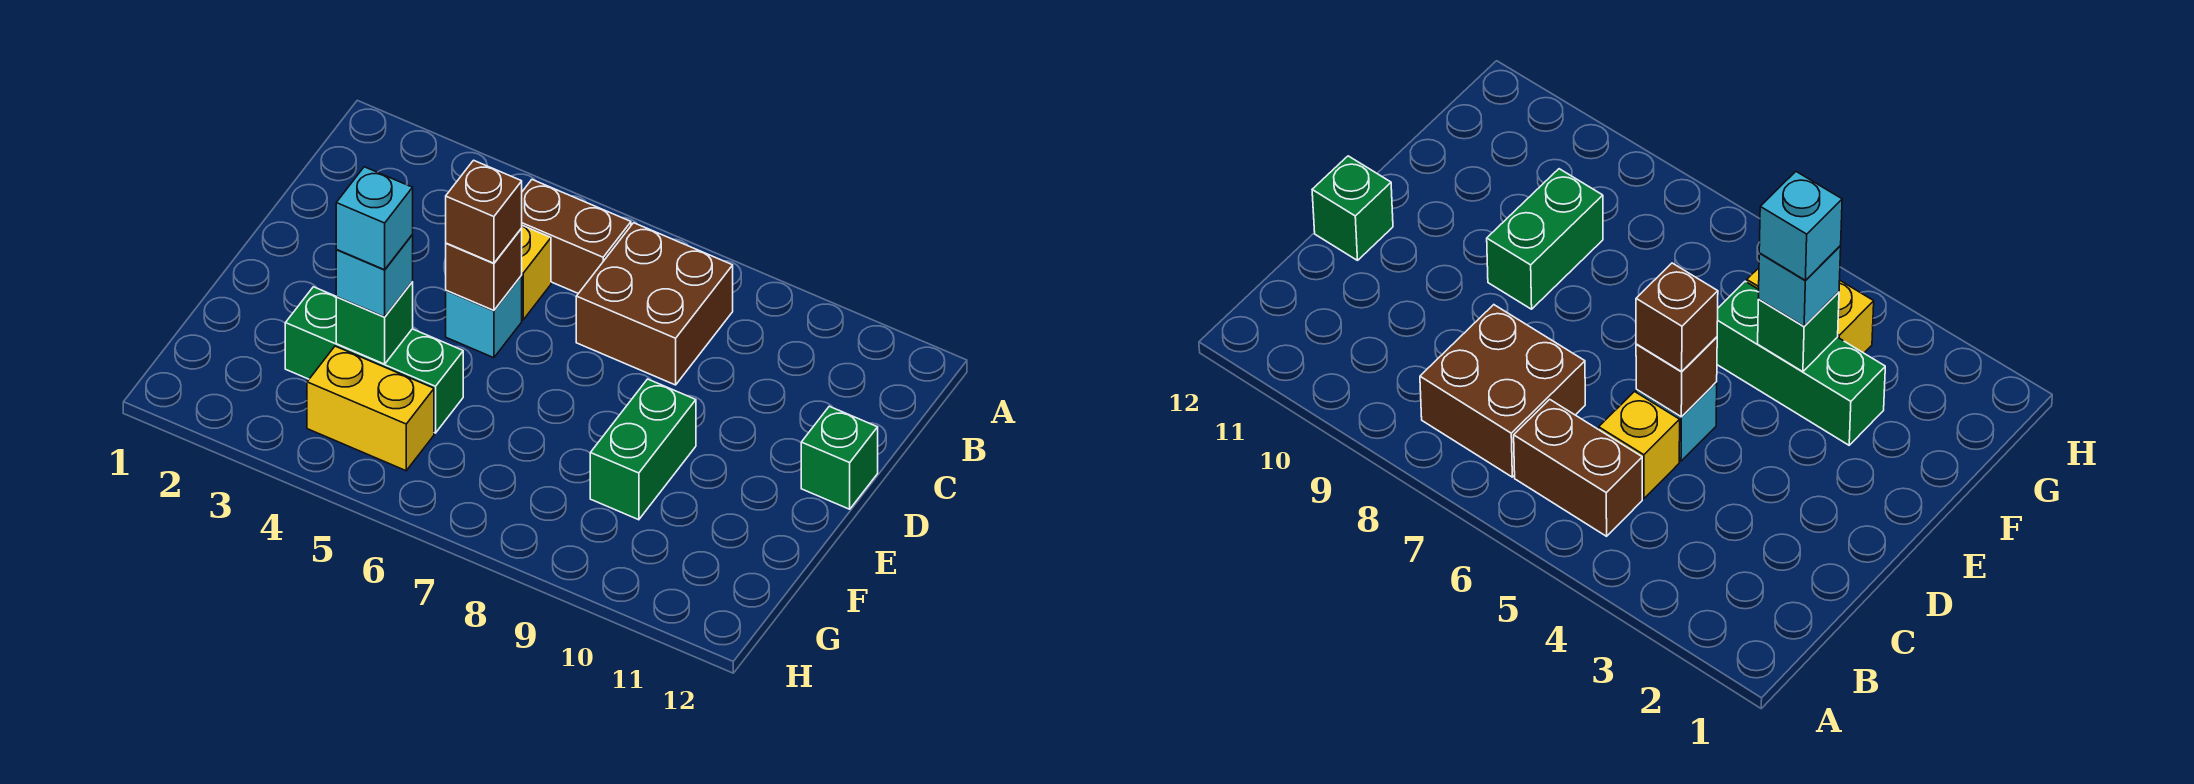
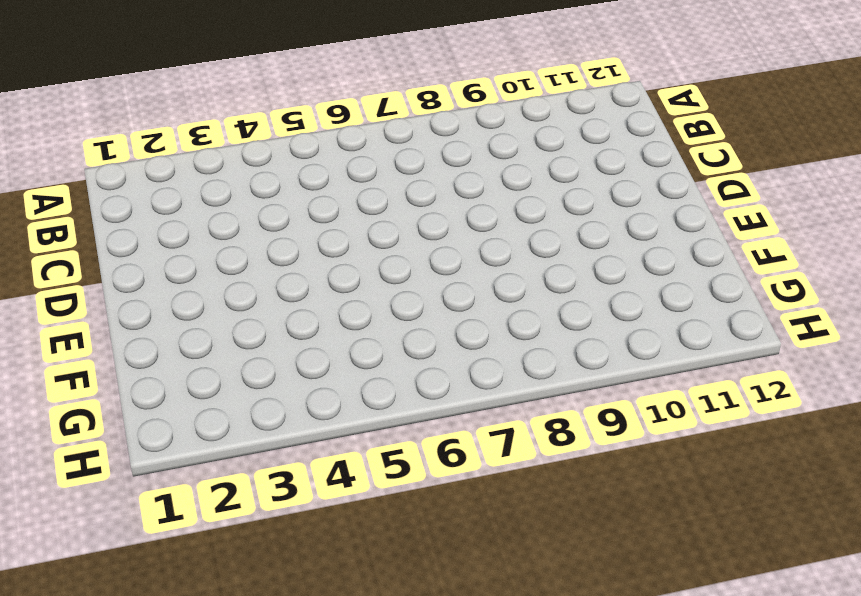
none -> brown 1x2 brick [522,180,631,294]
none -> brown 2x2 brick [576,223,733,385]
none -> yellow 1x1 brick [521,225,551,320]

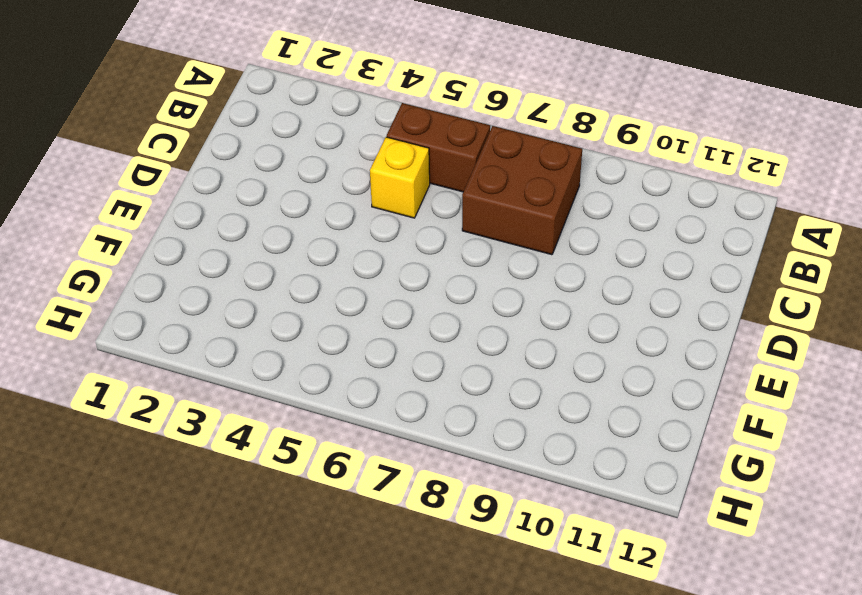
none -> cyan 1x1 brick [446,275,522,358]
none -> green 1x1 brick [801,406,878,509]
none -> green 1x2 brick [590,379,696,520]

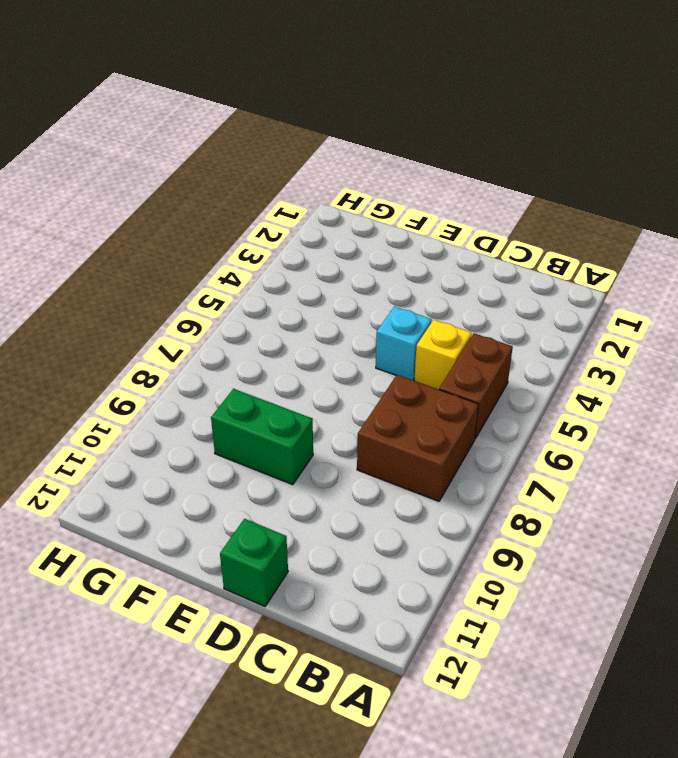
none -> green 1x3 brick [285,287,463,433]
none -> yellow 1x2 brick [307,346,434,471]
none -> brown 1x1 brick [446,229,522,310]

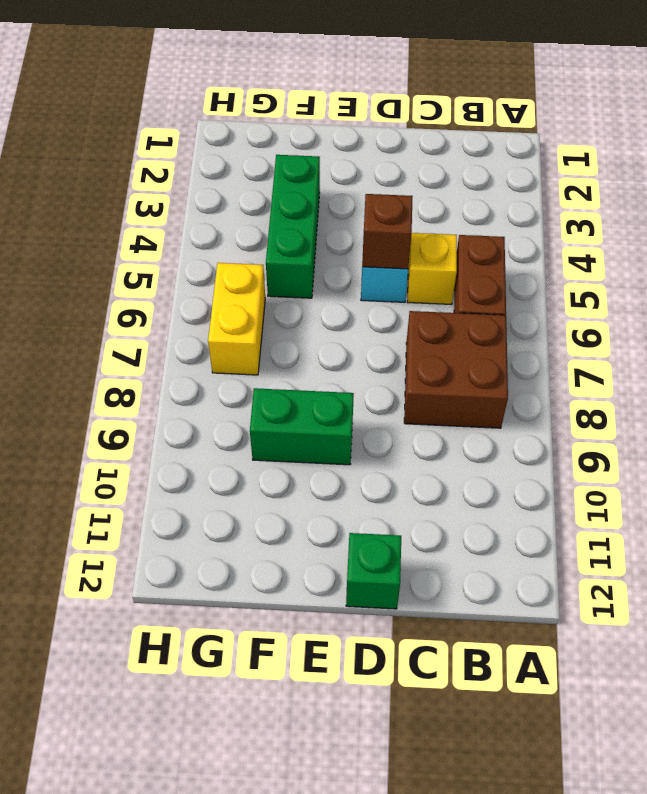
yellow 1x2 brick [208,263,265,375] -> yellow 1x2 brick moved to [307,346,434,471]
none -> green 1x1 brick [336,282,413,364]
none -> brown 1x1 brick [446,160,522,263]
none -> cyan 1x1 brick [336,235,413,317]

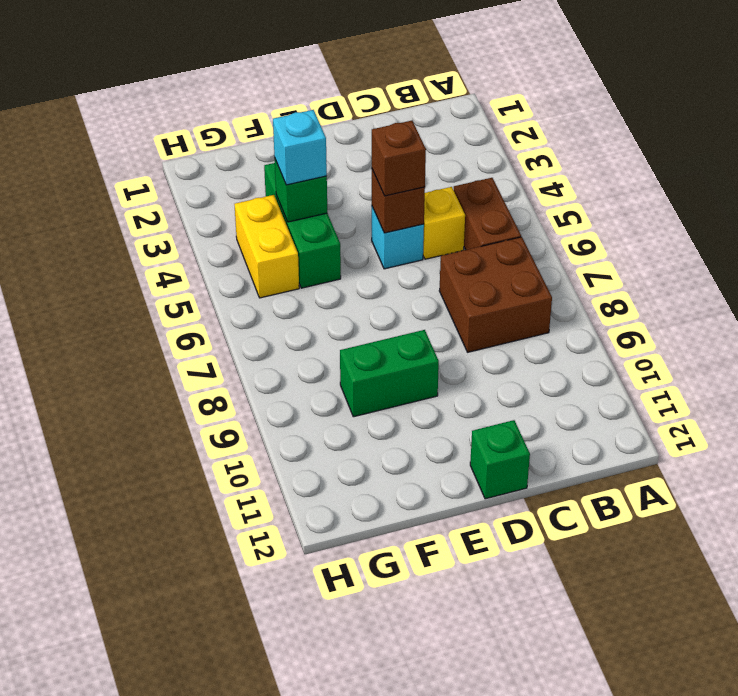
none -> cyan 1x1 brick [336,167,413,270]

